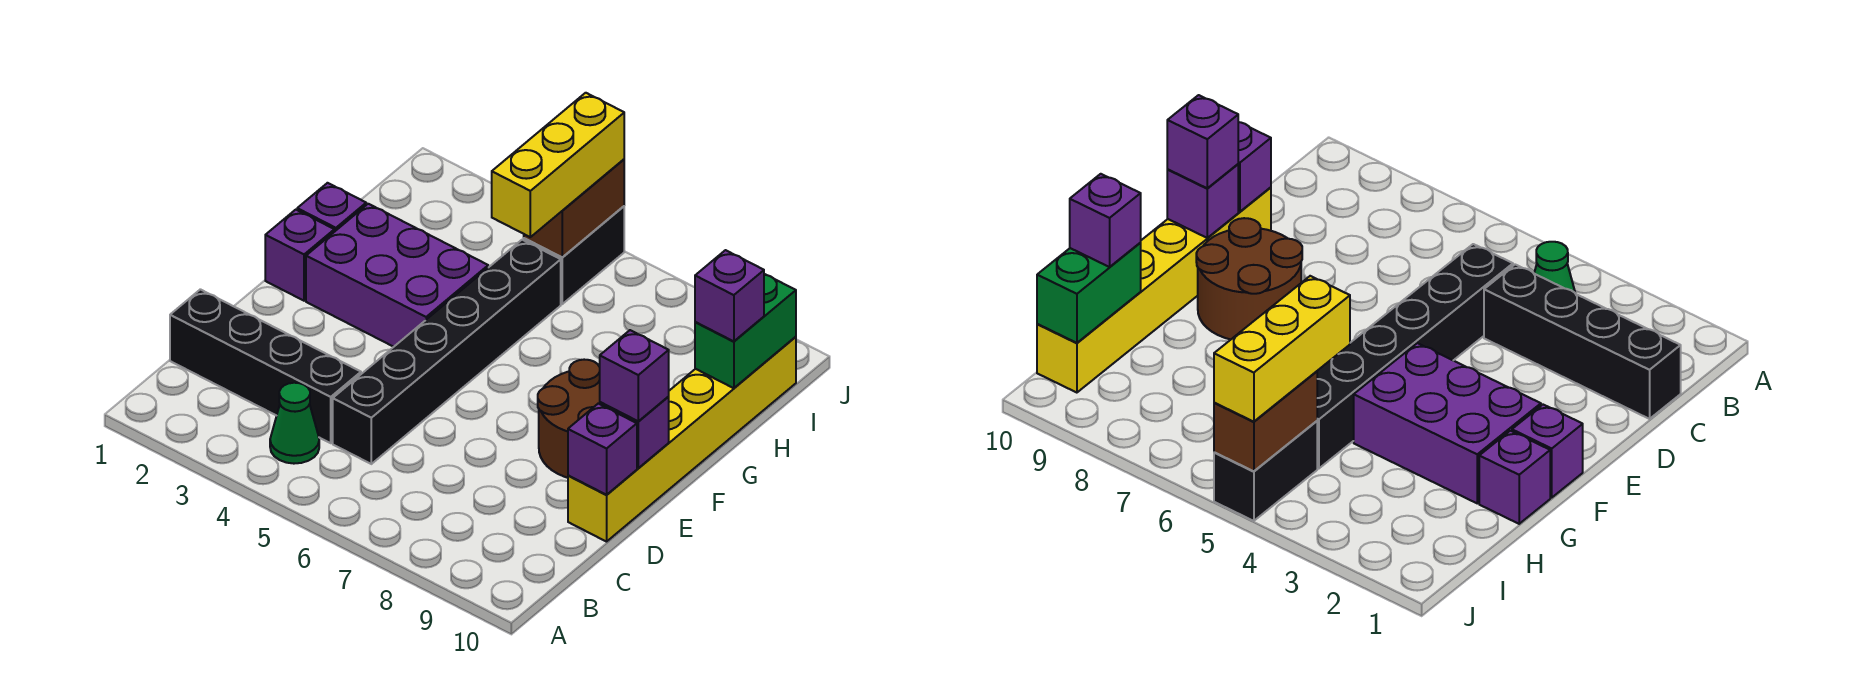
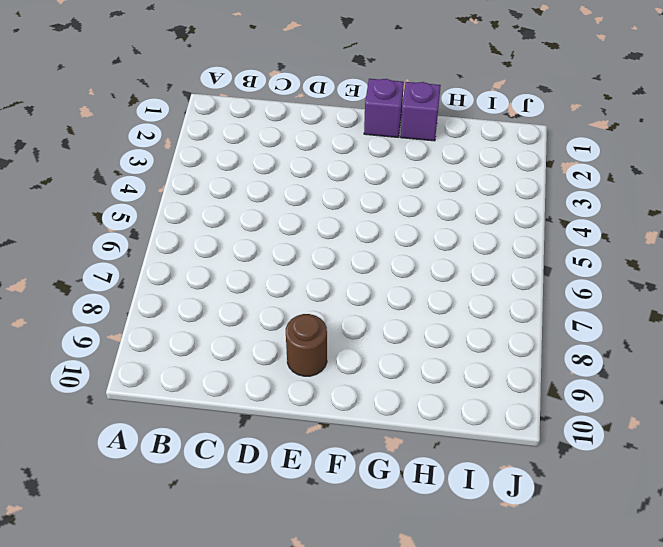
brown 1x1 round brick [286,314,327,376] -> brown 2x2 round brick [538,360,600,478]
none -> green 1x1 cone [270,383,319,464]
none -> black 1x4 brick [170,289,361,443]
none -> black 1x6 brick [333,240,561,464]

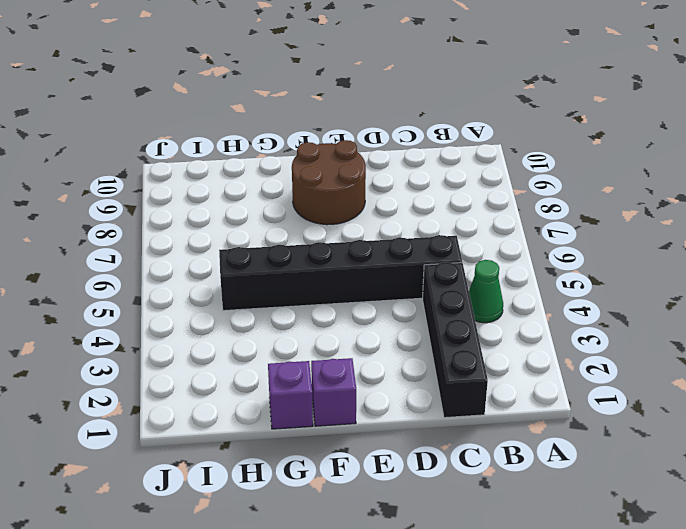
none -> yellow 1x6 brick [568,337,796,542]
none -> purple 2x3 brick [306,204,488,347]
none -> black 1x2 brick [524,206,624,304]

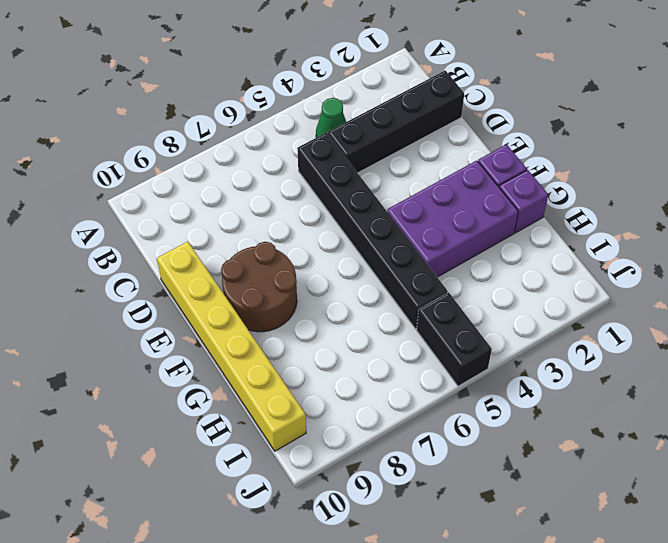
none -> purple 1x1 brick [568,404,637,495]
none -> purple 1x1 brick [600,397,669,468]
none -> green 1x2 brick [695,274,796,388]

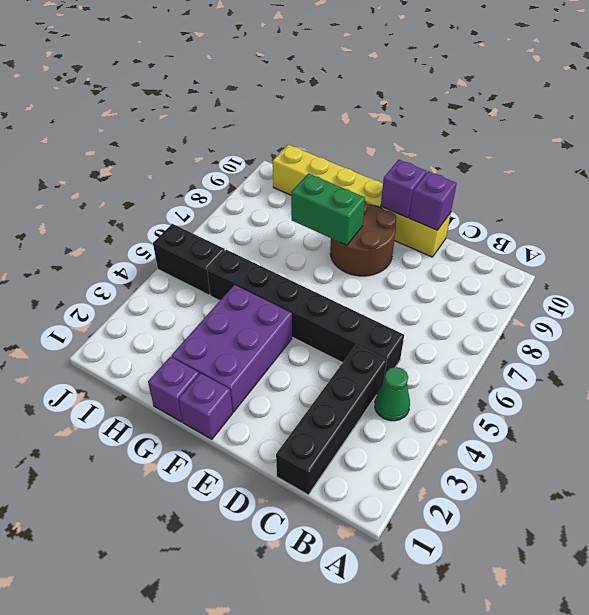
green 1x2 brick [291,173,365,245] -> green 1x2 brick moved to [695,274,796,388]
none -> brown 1x2 brick [524,159,624,257]
none -> purple 1x1 brick [600,330,669,421]
none -> yellow 1x3 brick [492,93,624,237]

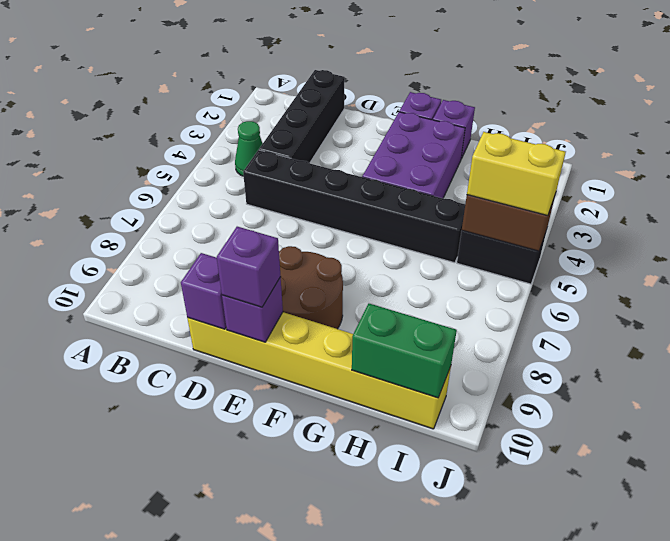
yellow 1x2 brick [467,132,566,216] -> yellow 1x3 brick [492,93,624,237]
none -> purple 1x1 brick [695,250,764,341]

